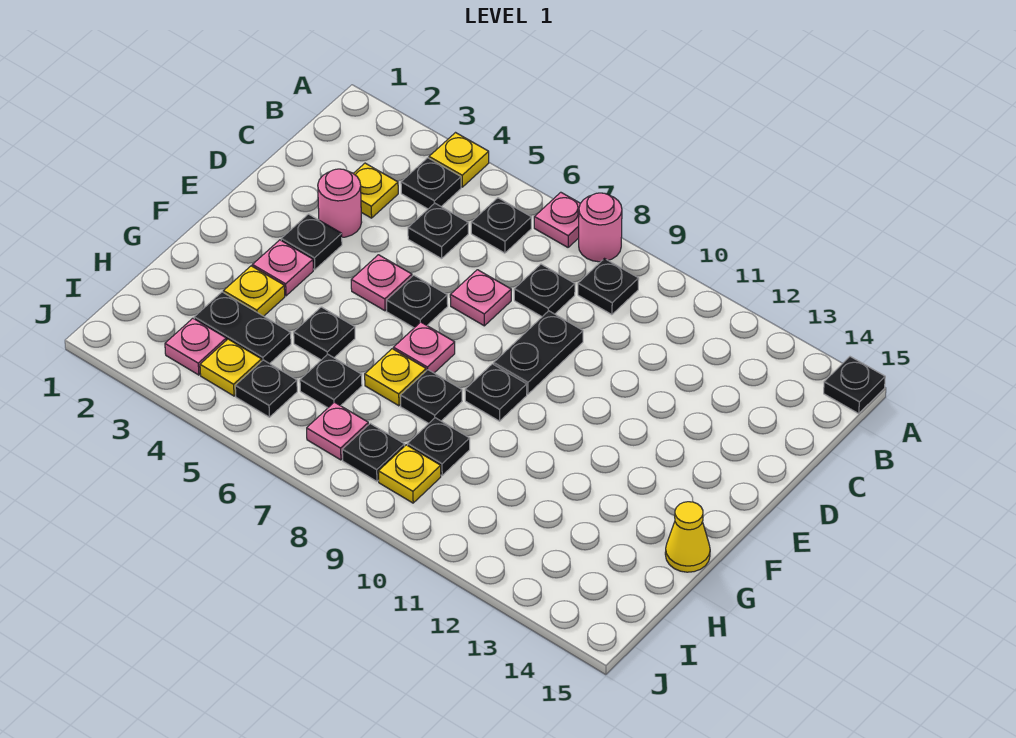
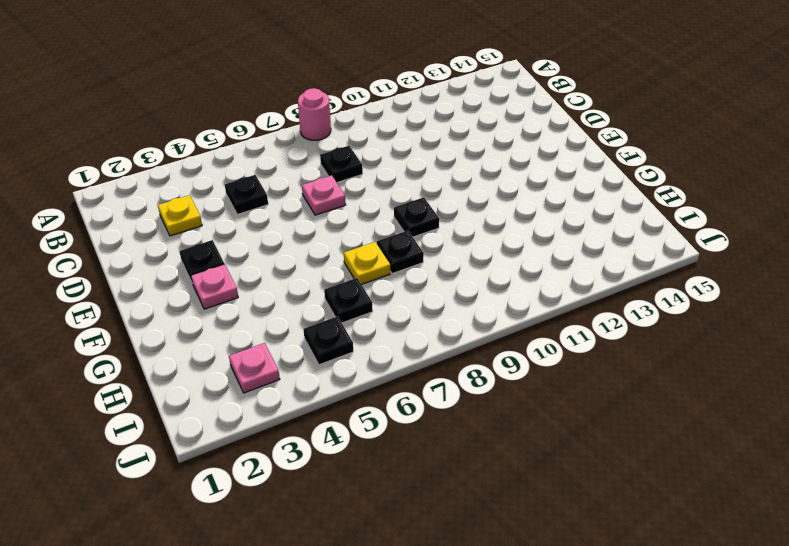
none -> yellow 1x1 plate [429,133,489,187]
none -> pink 1x1 plate [534,192,580,247]
none -> black 1x1 plate [824,357,885,413]
none -> black 1x1 plate [401,158,461,209]

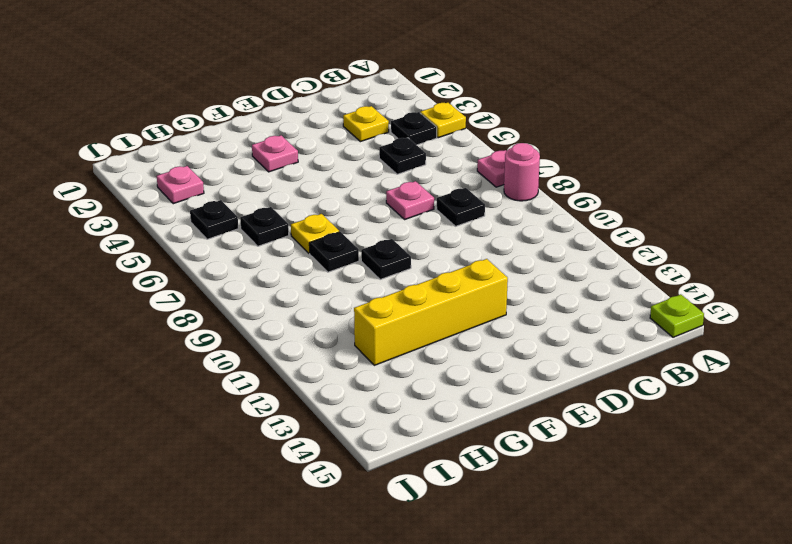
lime 1x1 plate [650,294,704,337] -> black 1x1 plate [824,357,885,413]
yellow 1x4 brick [354,259,508,365] -> none
none -> black 1x1 plate [471,198,531,253]
none -> black 1x1 plate [578,259,639,315]
none -> pink 1x1 round brick [318,169,362,237]
none -> black 1x2 plate [494,311,583,394]

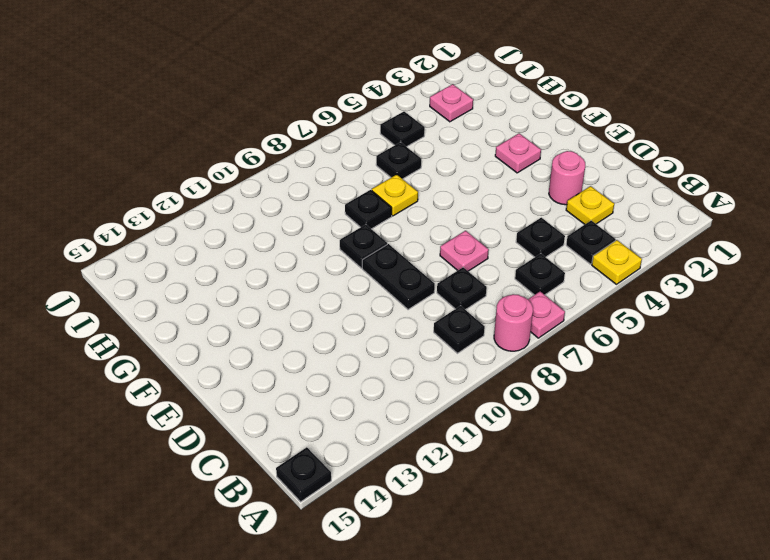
none -> black 1x1 plate [281,214,342,270]
none -> pink 1x1 plate [351,255,412,311]
none -> black 1x1 plate [387,275,448,328]
none -> pink 1x1 plate [393,322,455,373]

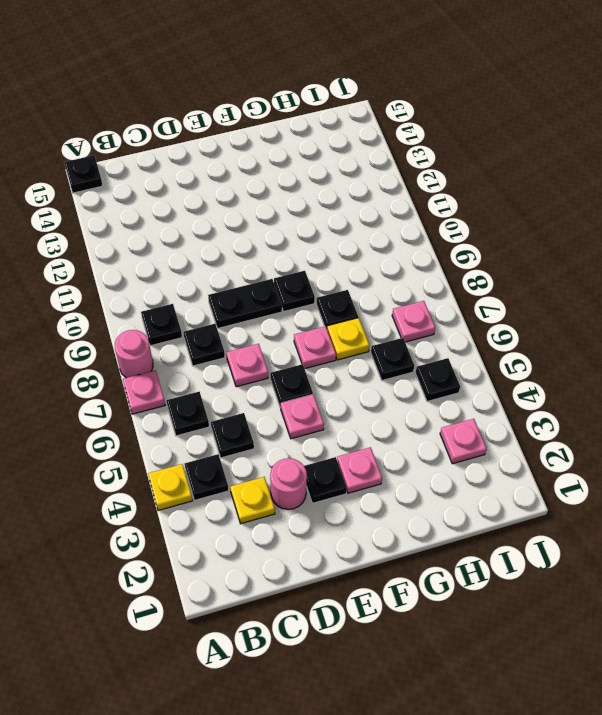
none -> yellow 1x1 plate [224,266,285,316]
none -> black 1x1 plate [294,307,355,360]
none -> yellow 1x1 cone [665,502,710,572]
none -> black 1x2 plate [194,292,291,364]

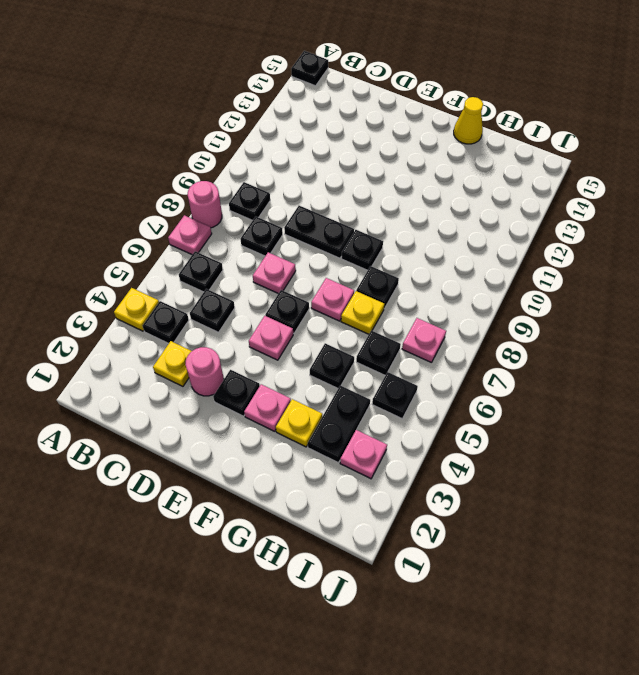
none -> black 1x1 plate [408,418,470,475]
none -> yellow 1x1 plate [200,339,262,396]
none -> black 1x1 plate [342,424,404,481]
none -> yellow 1x1 plate [378,445,441,503]

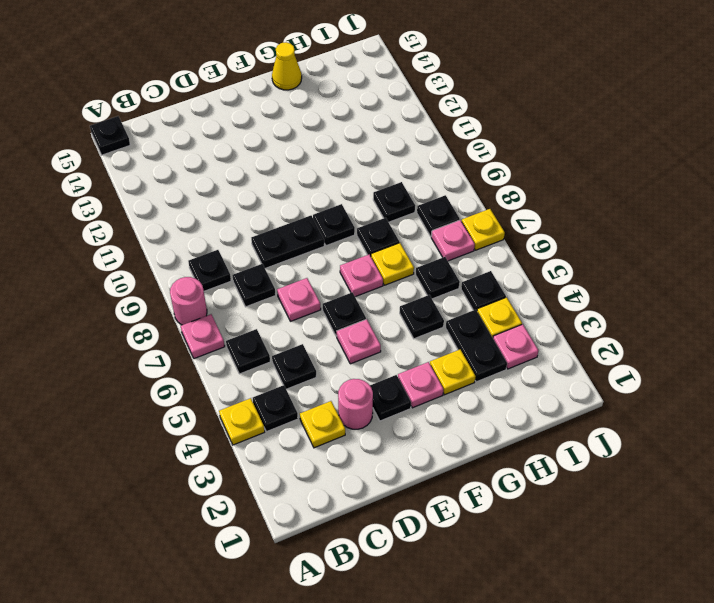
yellow 1x1 plate [462,209,505,250] -> yellow 1x1 plate moved to [378,445,441,503]

